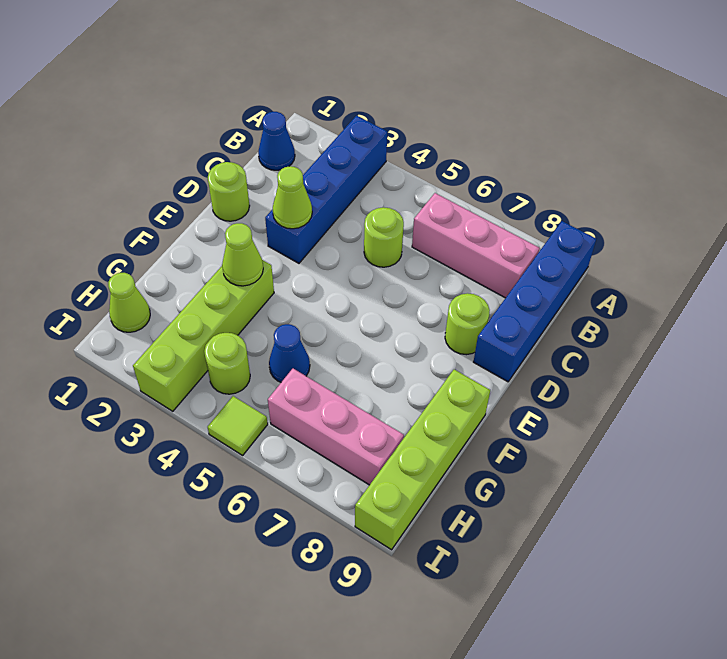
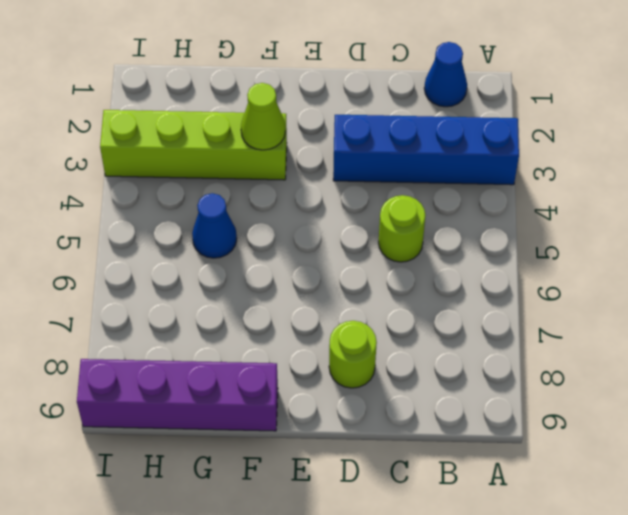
purple 1x4 brick [77,359,278,431] -> lime 1x4 brick [355,370,490,550]
none -> blue 1x4 brick [474,221,596,382]
none -> pink 1x3 brick [412,193,539,298]
none -> lime 1x1 round brick [208,162,250,221]

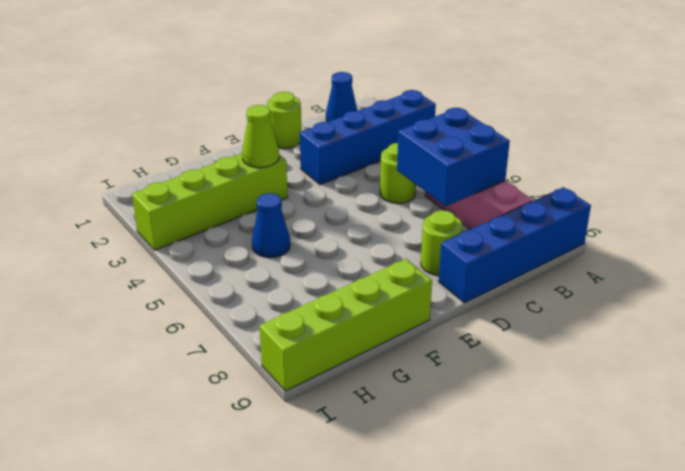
blue 2x2 brick [397,108,510,206] -> none
none -> lime 1x1 cone [108,273,150,332]
none -> lime 1x1 round brick [204,333,250,394]
none -> pink 1x3 brick [268,369,404,485]

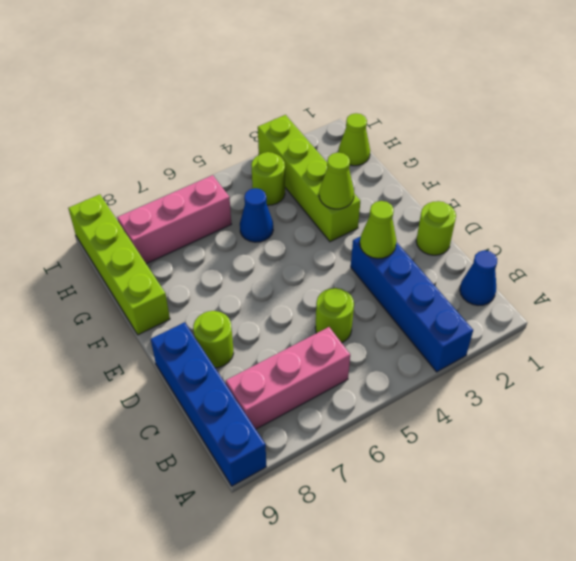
none -> lime 1x1 tile [208,396,268,455]

